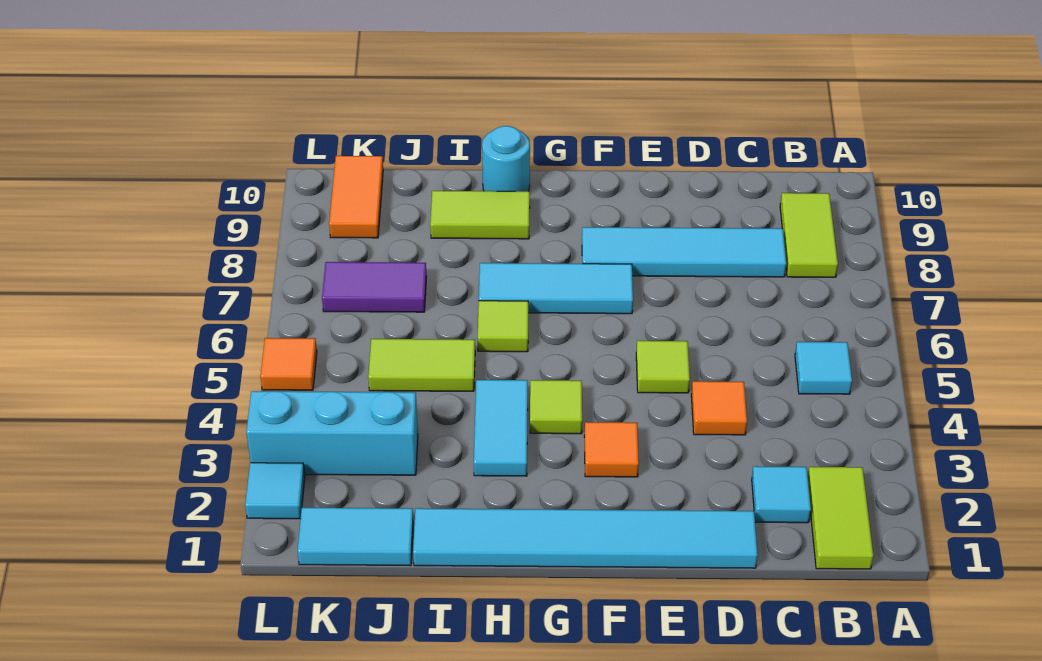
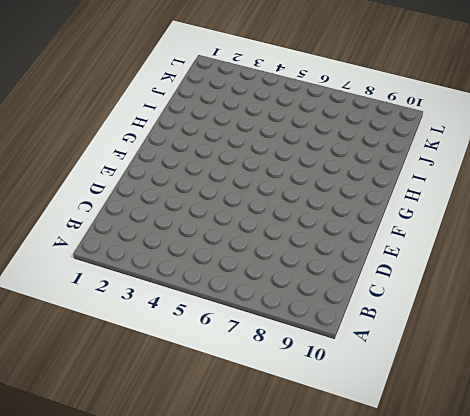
none -> lime 1x2 tile [808,467,873,569]
none -> cyan 1x1 tile [795,342,852,394]
none -> lime 1x2 tile [780,193,838,277]

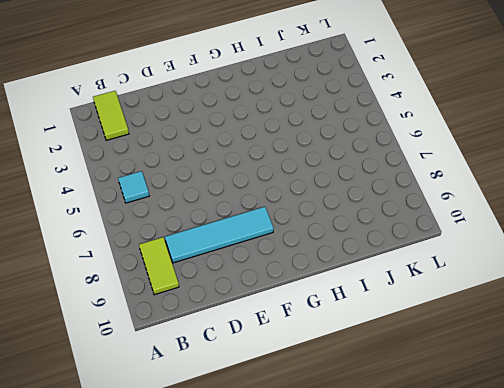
none -> cyan 1x1 tile [752,466,811,523]
none -> cyan 1x6 tile [413,508,758,568]
none -> orange 1x1 tile [691,381,747,435]

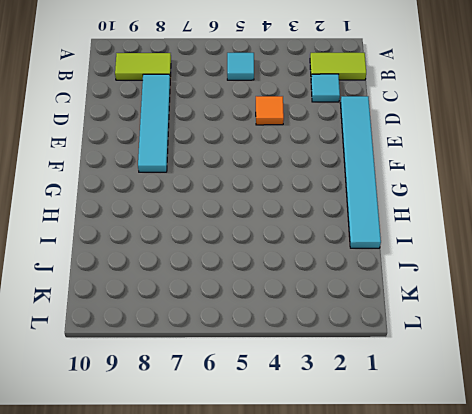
none -> lime 1x1 tile [636,341,690,393]
none -> orange 1x1 tile [584,422,639,477]
none -> cyan 1x3 tile [479,263,633,314]

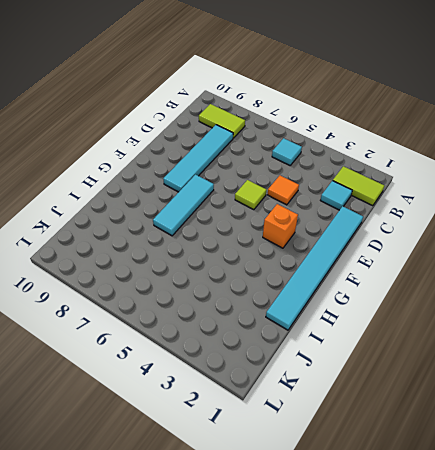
orange 1x1 brick [263,204,298,248] -> orange 1x1 tile [584,422,639,477]
none -> lime 1x1 tile [530,380,582,434]
none -> cyan 1x2 tile [474,380,528,476]
none -> lime 1x1 tile [478,301,528,352]

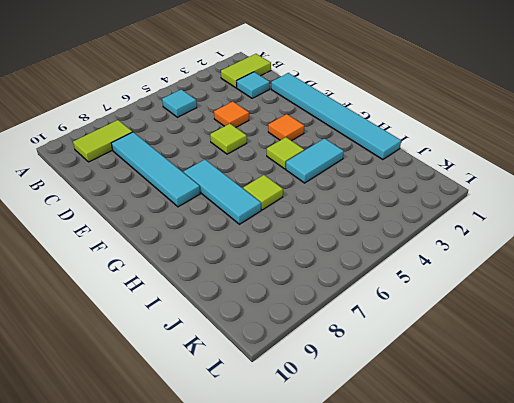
none -> lime 1x2 tile [430,191,530,239]
none -> cyan 1x1 round brick [482,126,530,191]
none -> lime 1x2 tile [368,339,475,391]

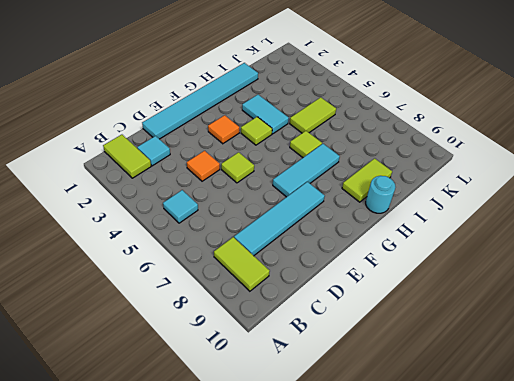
none -> cyan 1x2 tile [298,508,413,566]
none -> cyan 1x3 brick [246,391,418,475]
none -> purple 1x2 tile [322,262,427,312]

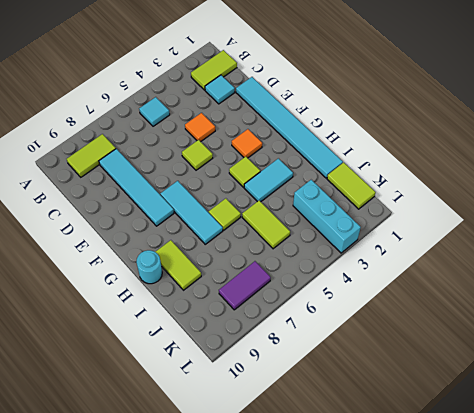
lime 1x2 tile [327,162,376,209] -> cyan 1x2 tile [298,508,413,566]
purple 1x2 tile [219,261,271,310] -> purple 1x2 tile turned to [322,262,427,312]
none -> orange 1x2 tile [329,156,383,238]
none -> cyan 1x1 tile [245,463,305,519]
none -> orange 1x1 tile [260,338,317,390]

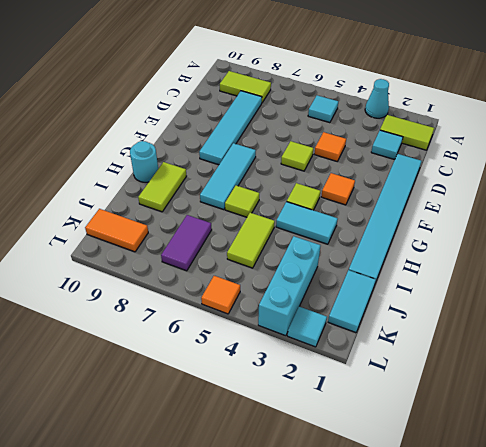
cyan 1x1 cone [365,79,389,118] -> none

